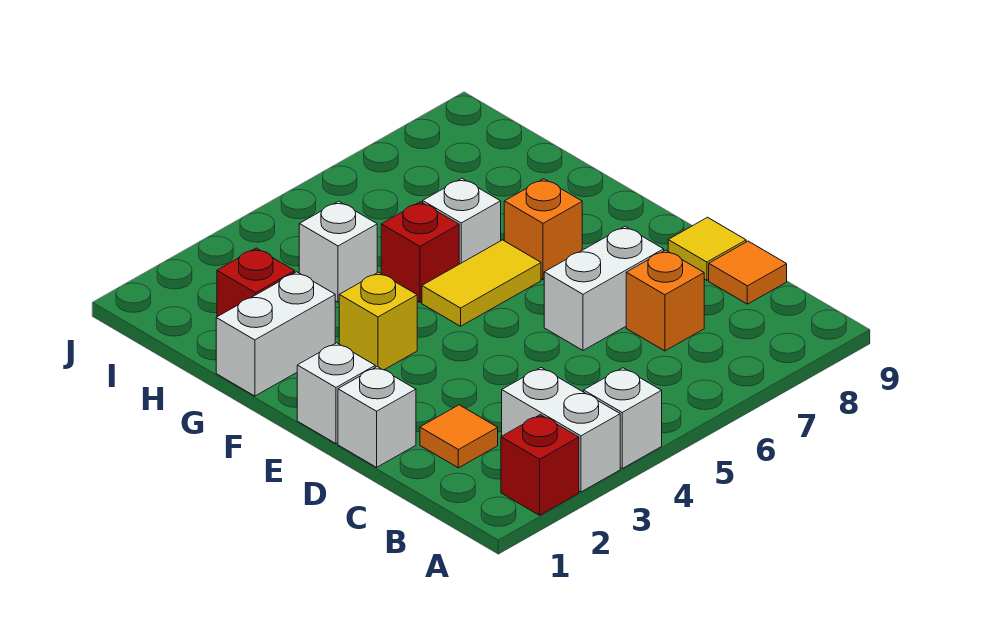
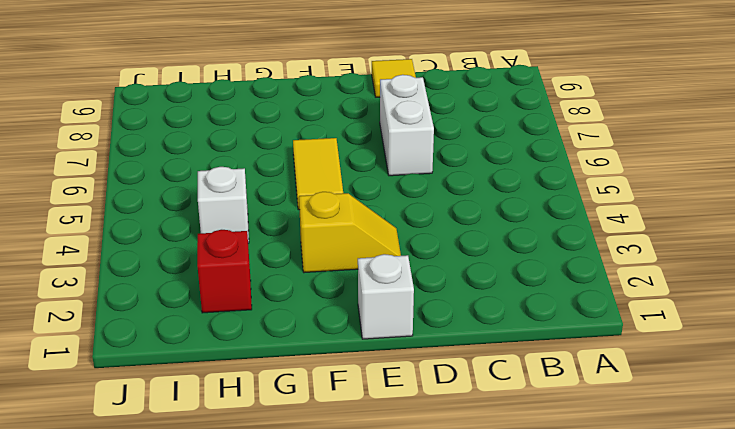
yellow 1x2 slope [299,192,401,273] -> yellow 1x1 brick [339,272,417,370]
none -> red 1x1 brick [501,415,579,515]
none -> white 1x2 brick [502,368,620,492]
none -> white 1x1 brick [584,368,662,468]

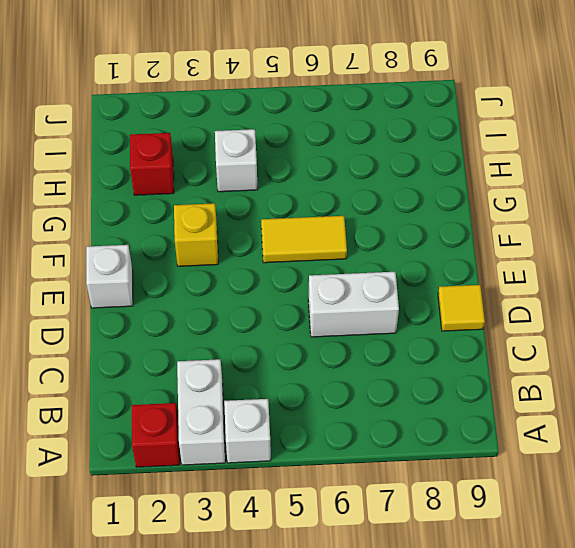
none -> orange 1x1 tile [420,405,498,468]
none -> orange 1x1 brick [626,250,704,351]
none -> orange 1x1 tile [709,241,787,304]

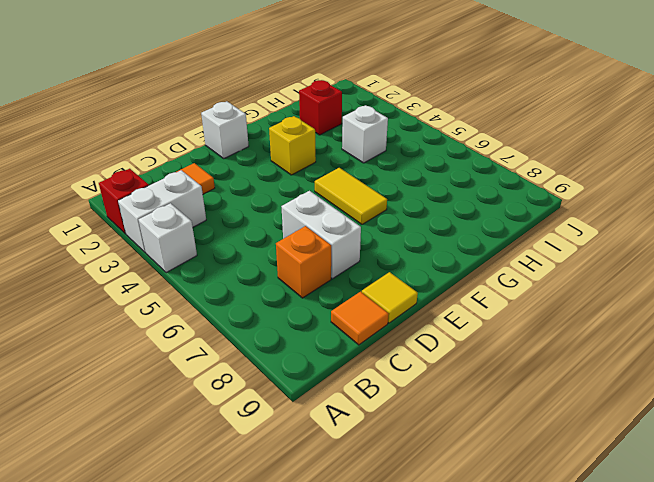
none -> white 1x1 brick [338,367,416,467]
none -> orange 1x1 brick [504,179,582,280]
none -> white 1x2 brick [216,272,335,396]

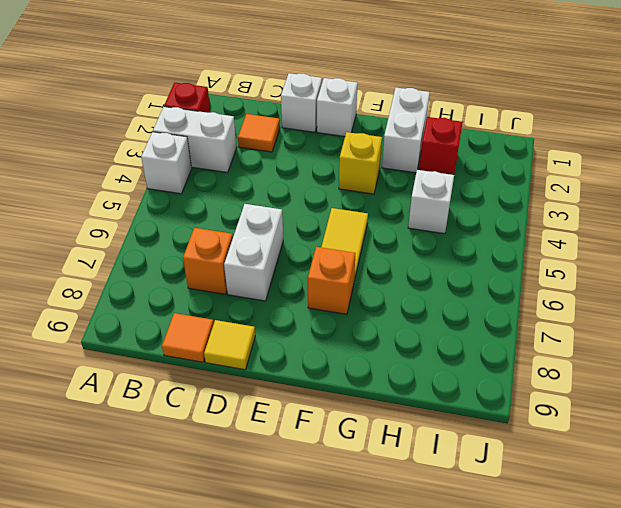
none -> red 1x1 brick [381,202,459,302]
none -> white 1x1 brick [423,178,501,264]

